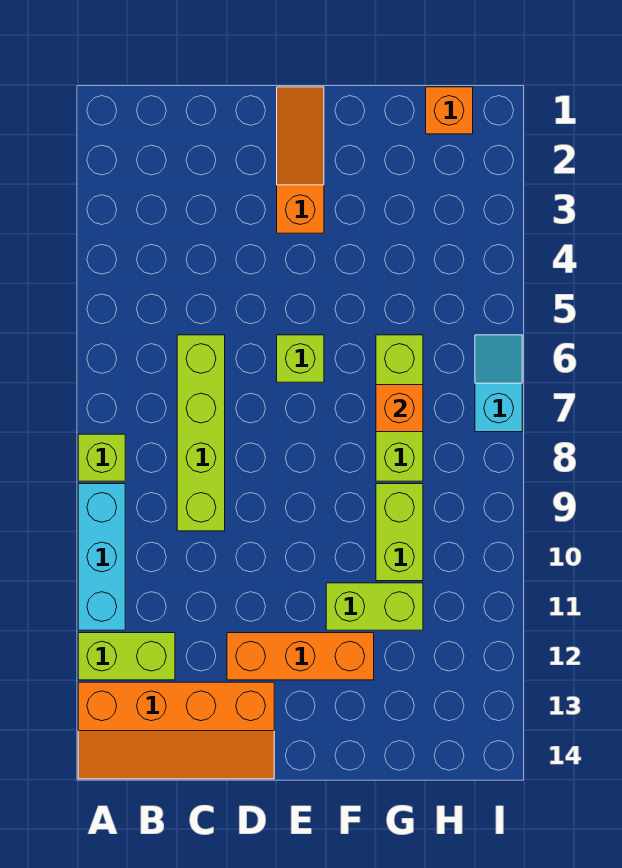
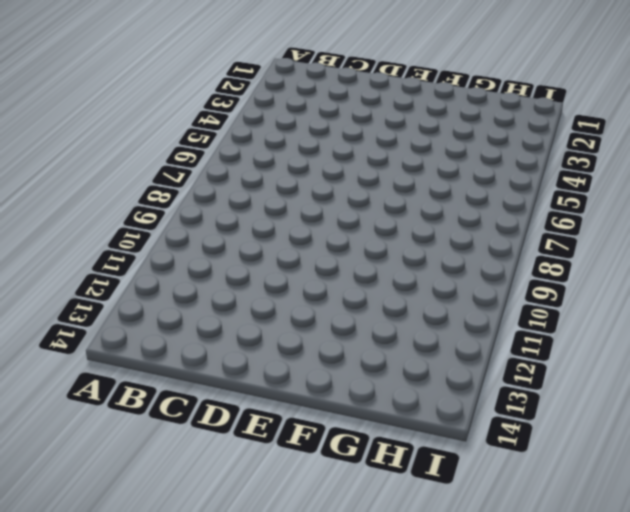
none -> lime 1x1 brick [78,434,125,481]
none -> cyan 1x3 brick [78,484,125,630]
none -> lime 1x2 brick [78,633,175,680]

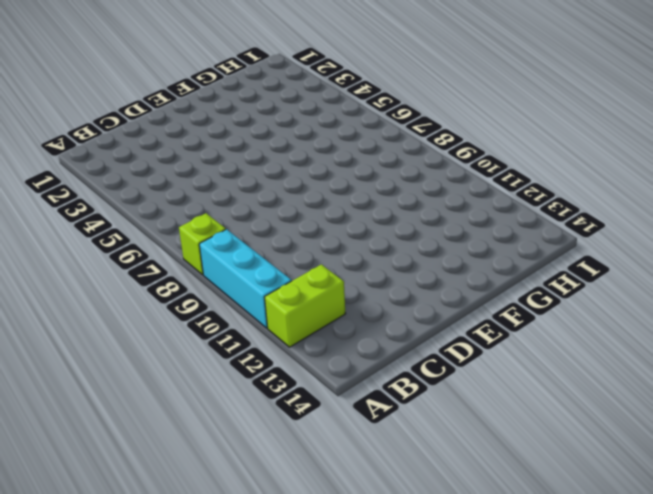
none -> orange 2x4 slope [78,682,274,779]
none -> lime 1x4 brick [177,335,225,531]
none -> orange 1x3 brick [227,633,374,680]

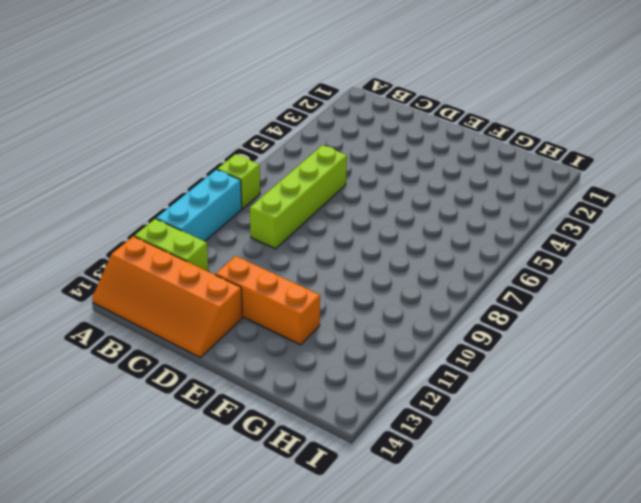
none -> orange 1x3 slope [277,87,324,233]
none -> lime 1x1 brick [277,335,324,382]
none -> lime 1x2 brick [326,583,423,630]

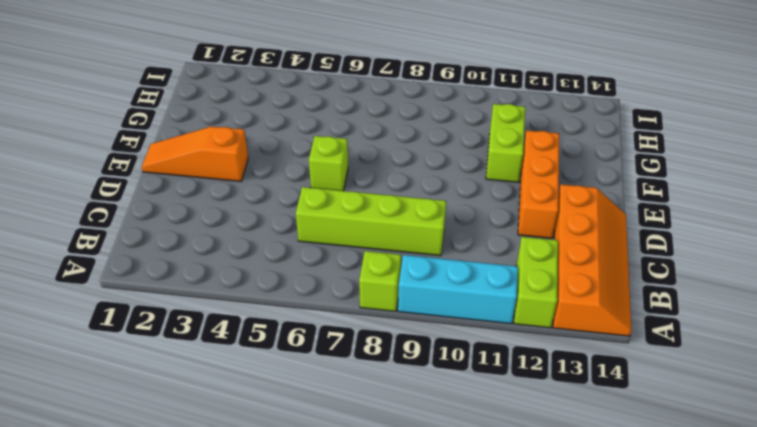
none -> lime 1x3 brick [376,335,423,481]
none -> lime 1x2 brick [376,484,423,581]
none -> orange 1x1 brick [426,87,473,134]

